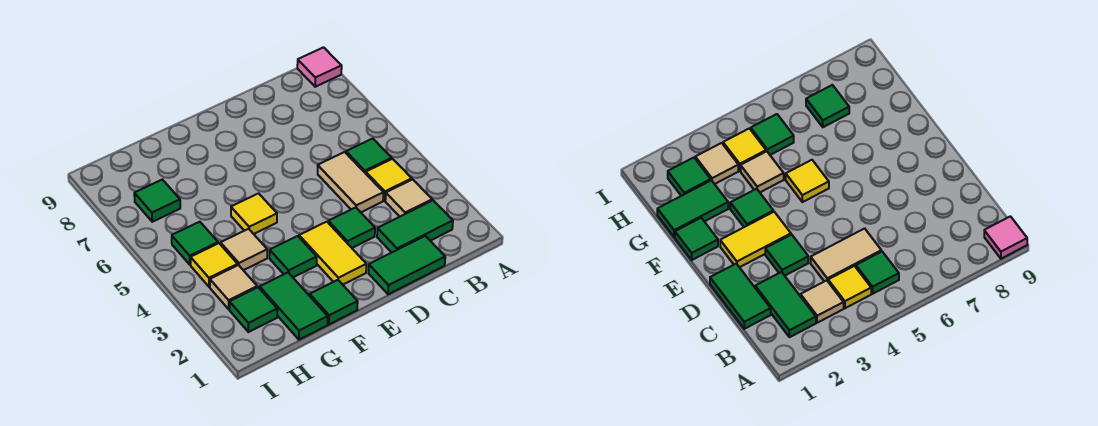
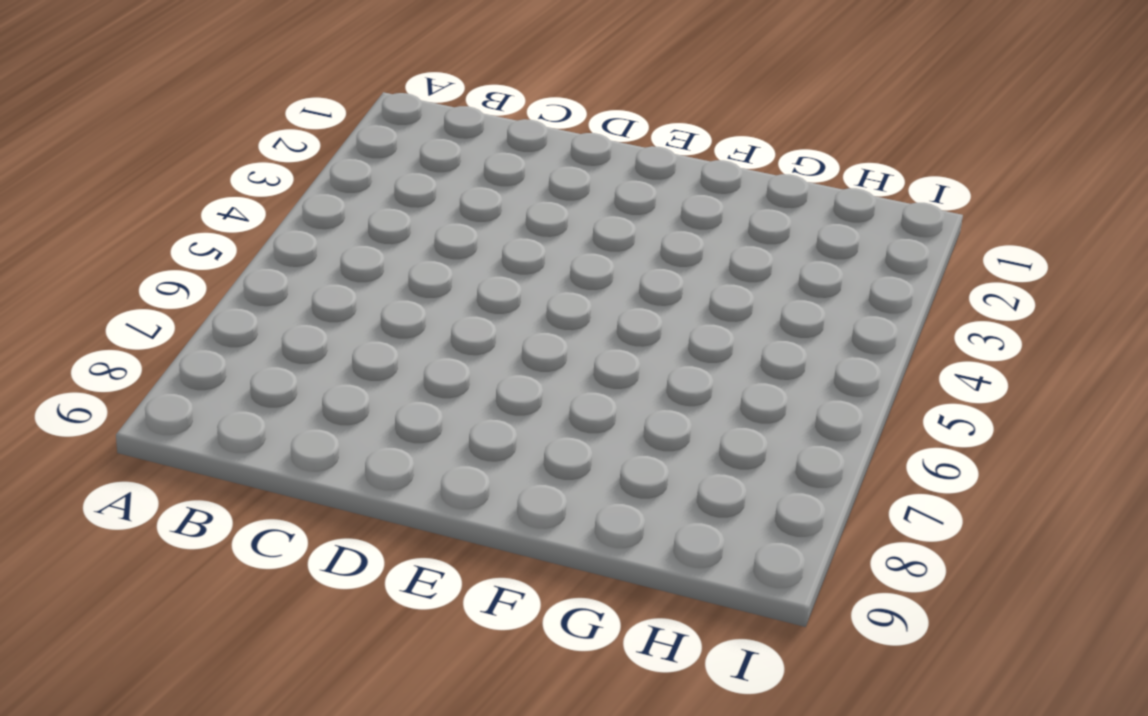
none -> pink 1x1 tile [297,47,342,87]
none -> green 1x2 tile [377,200,453,253]
none -> tan 1x1 tile [385,179,432,217]

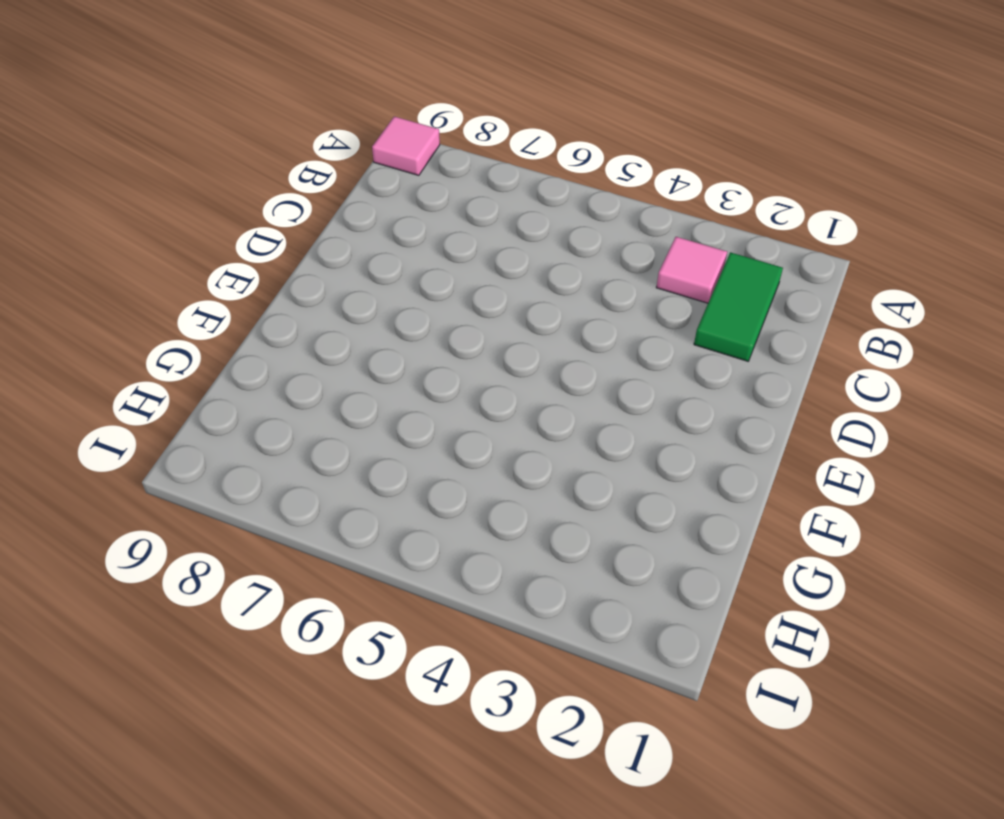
pink 1x1 tile [656,237,727,303] -> tan 1x1 tile [385,179,432,217]
none -> yellow 1x1 tile [366,159,412,201]
none -> green 1x1 tile [346,139,392,173]
none -> green 1x2 tile [369,236,445,294]

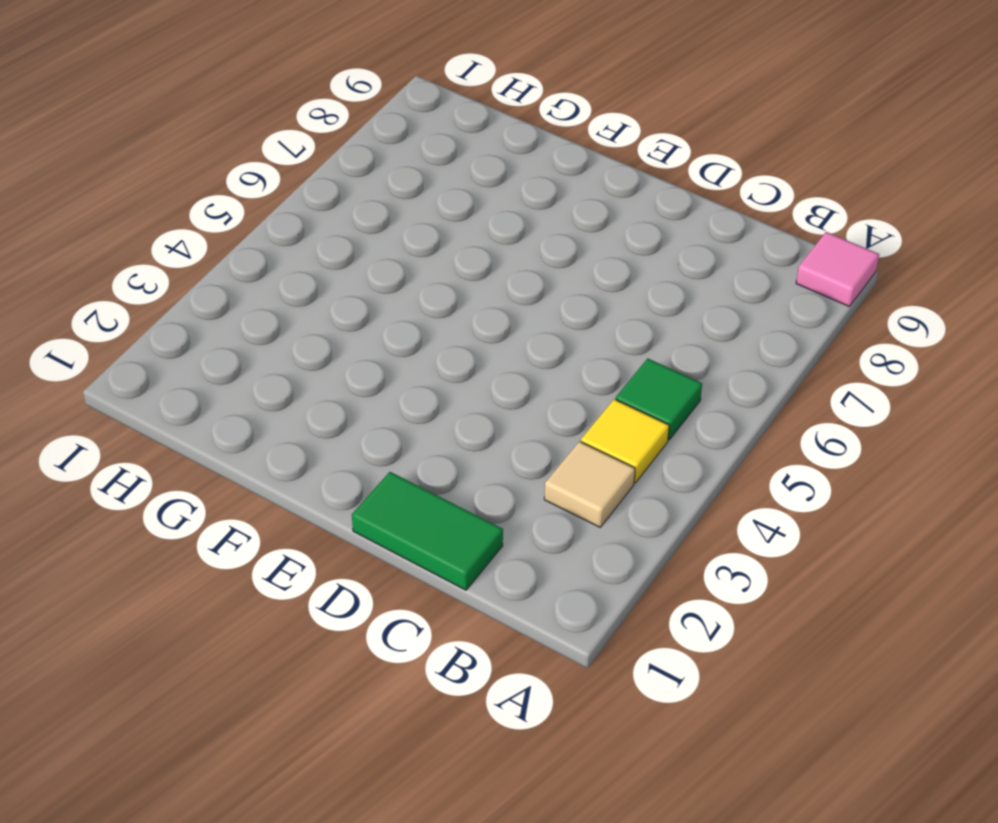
none -> green 1x2 tile [377,200,453,253]
none -> tan 1x2 tile [318,152,383,212]
none -> green 1x1 tile [328,207,375,248]

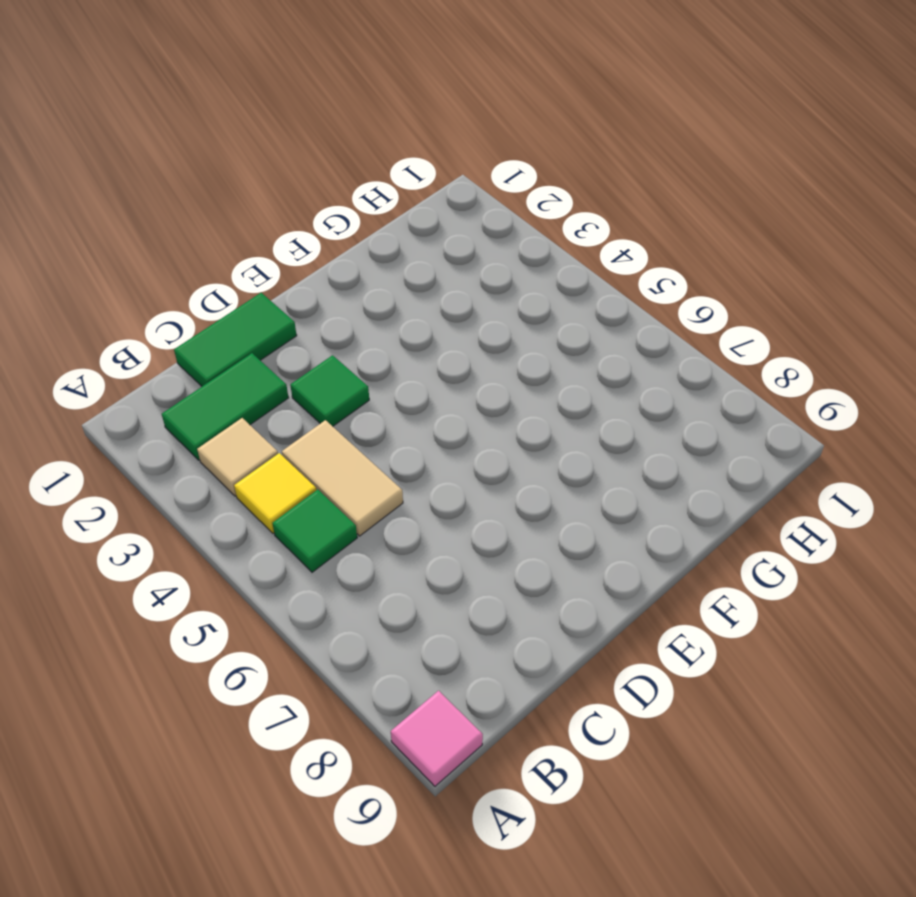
none -> yellow 1x2 tile [299,222,366,285]
none -> green 1x1 tile [310,280,358,324]
none -> green 1x1 tile [270,236,317,277]

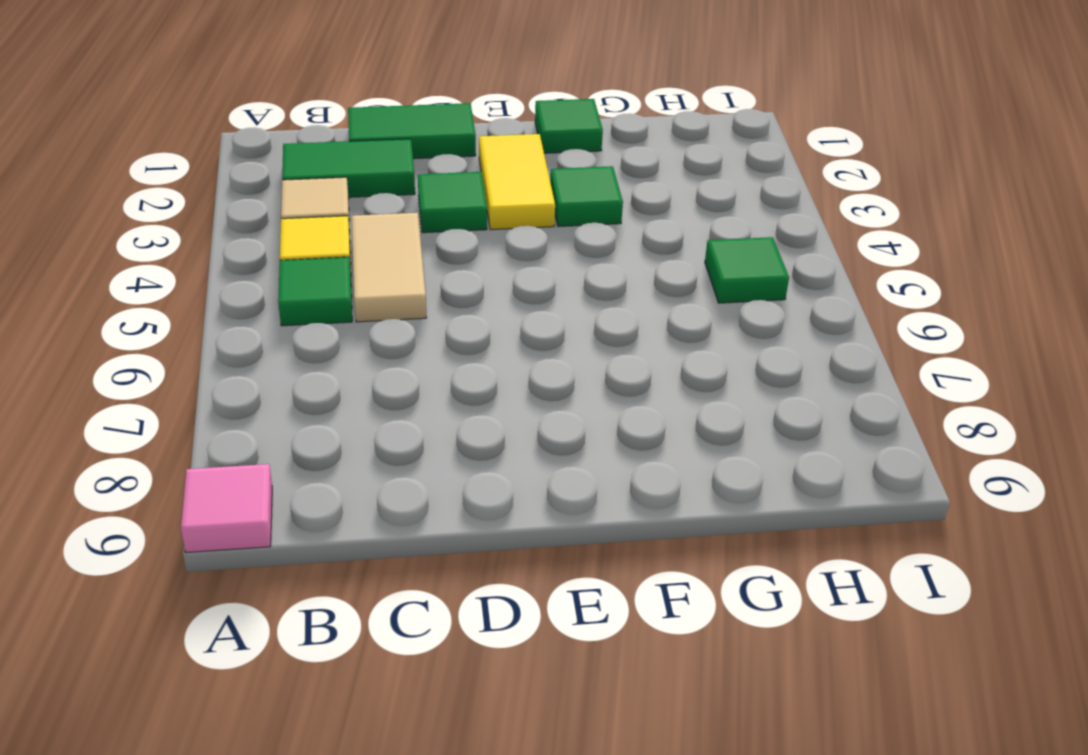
none -> yellow 1x1 tile [231,193,277,234]
none -> green 1x2 tile [260,273,328,340]
none -> tan 1x1 tile [221,229,267,270]

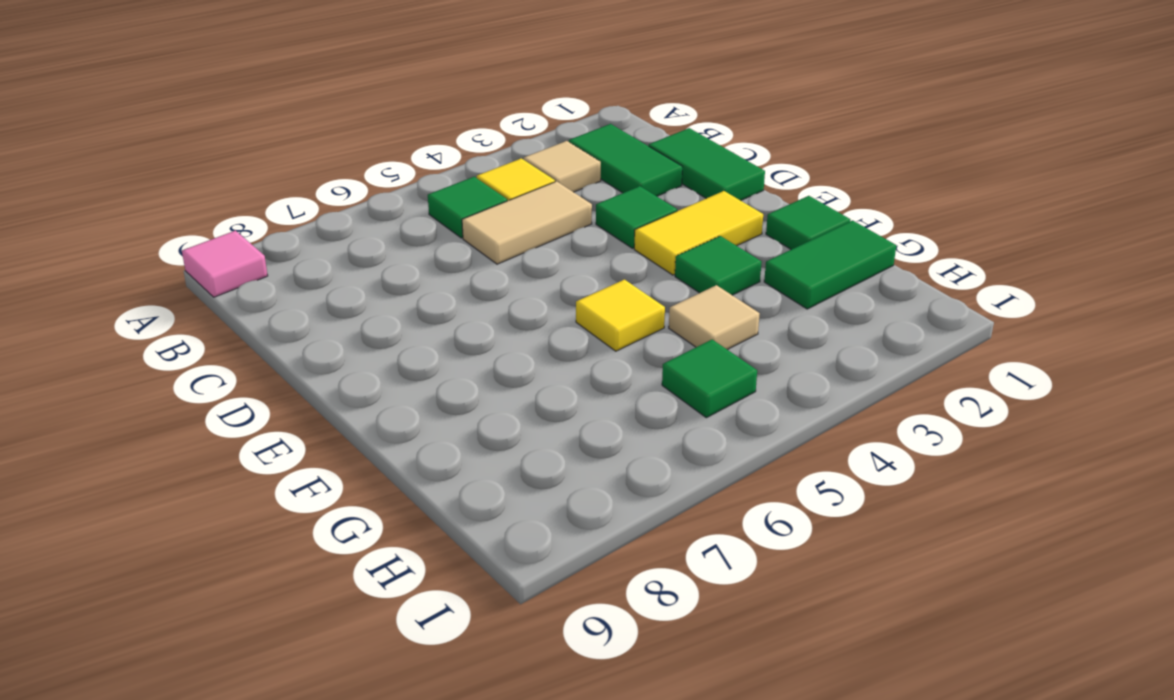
none -> green 1x1 tile [229,287,277,332]
none -> tan 1x1 tile [210,265,257,309]
none -> yellow 1x1 tile [191,243,238,287]

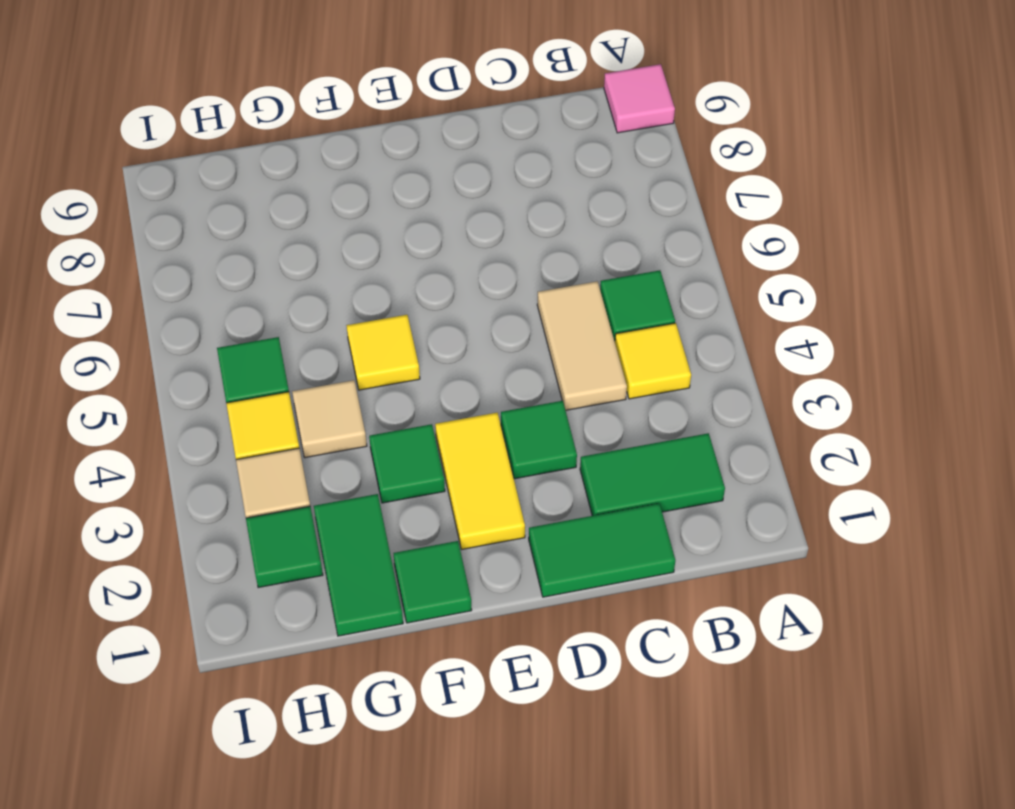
none -> tan 1x1 tile [385,179,432,217]
none -> green 1x1 tile [134,180,180,222]

